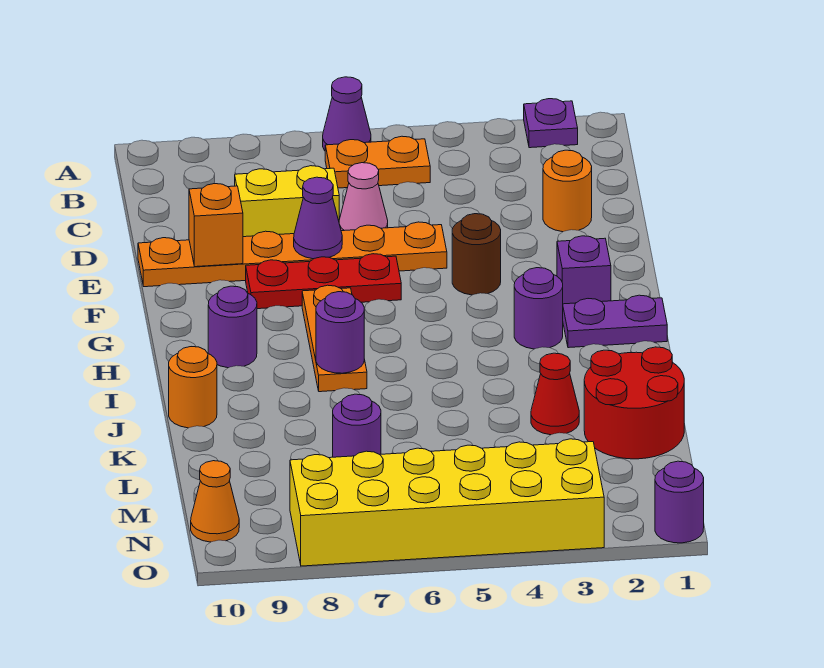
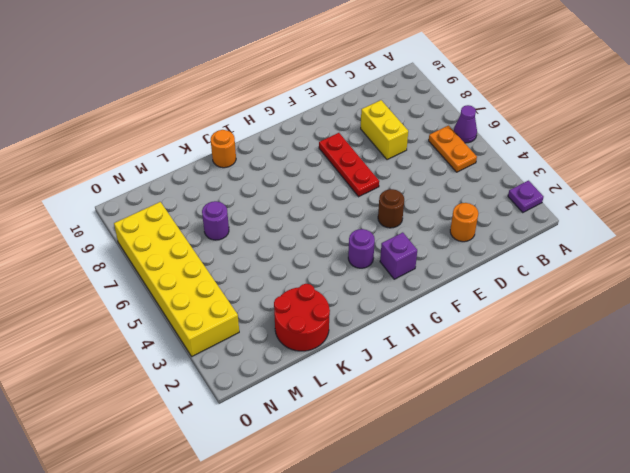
none -> pink 1x1 cone [339,163,388,231]
none -> orange 1x6 plate [138,222,447,287]
none -> orange 1x3 plate [302,285,367,392]

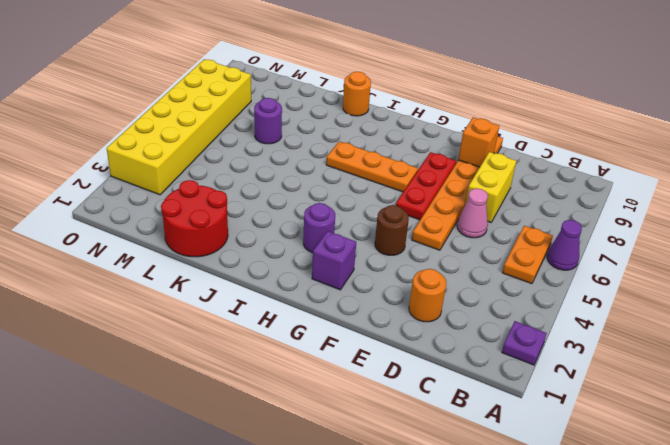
none -> purple 1x2 plate [563,295,667,348]
none -> purple 1x1 round brick [208,286,257,368]
none -> red 1x1 cone [531,353,579,435]

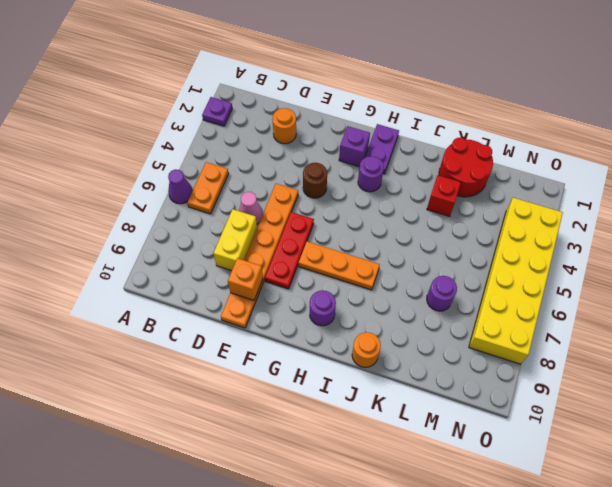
red 1x1 brick [427,175,461,217] -> red 1x1 cone [531,353,579,435]
none -> orange 1x1 cone [191,461,239,542]
none -> purple 1x1 round brick [655,461,704,543]
none -> purple 1x1 cone [294,177,342,259]

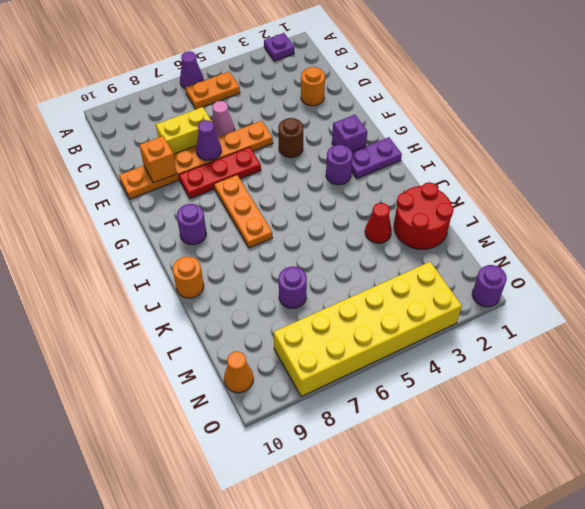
none -> purple 1x1 round brick [316,292,364,373]

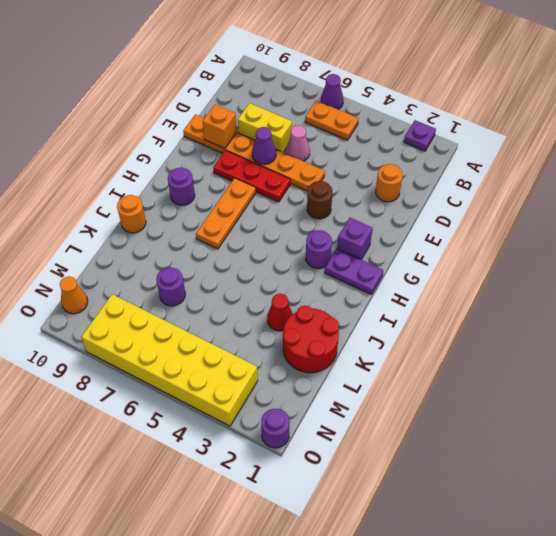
none -> purple 1x1 round brick [316,292,364,373]

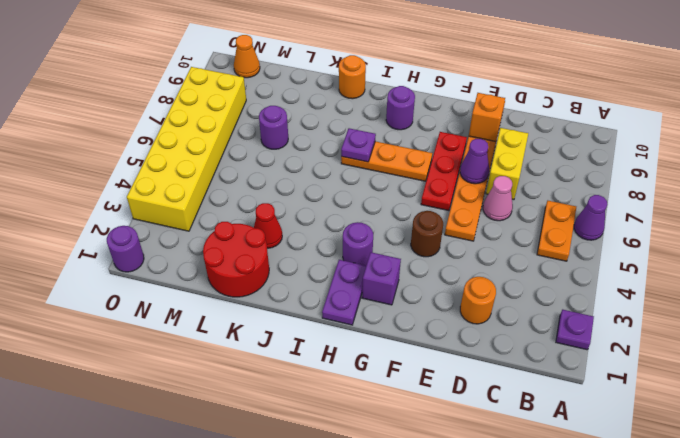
purple 1x1 plate [341,128,376,162] -> purple 1x1 round brick [316,292,364,373]

